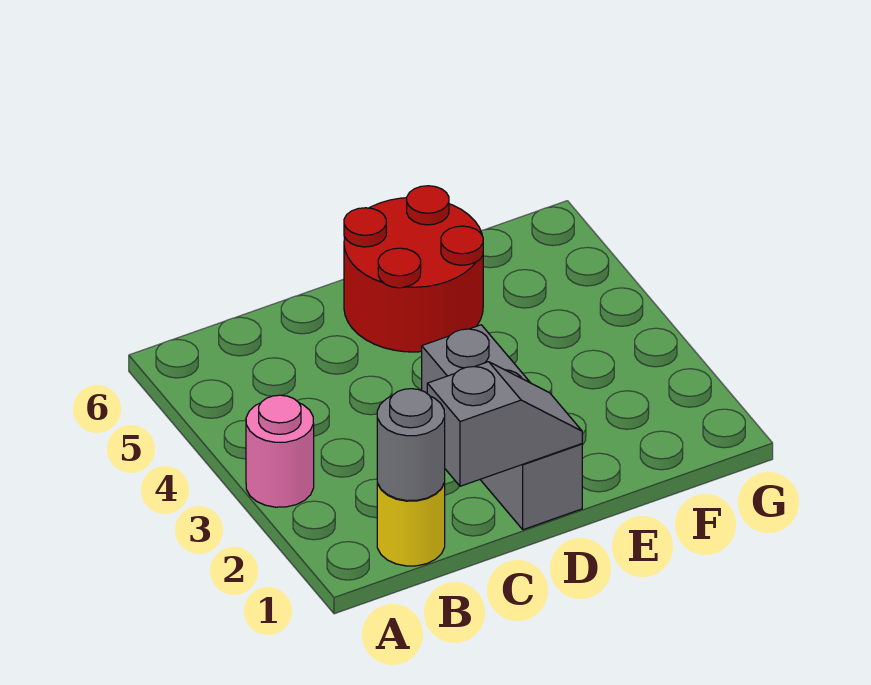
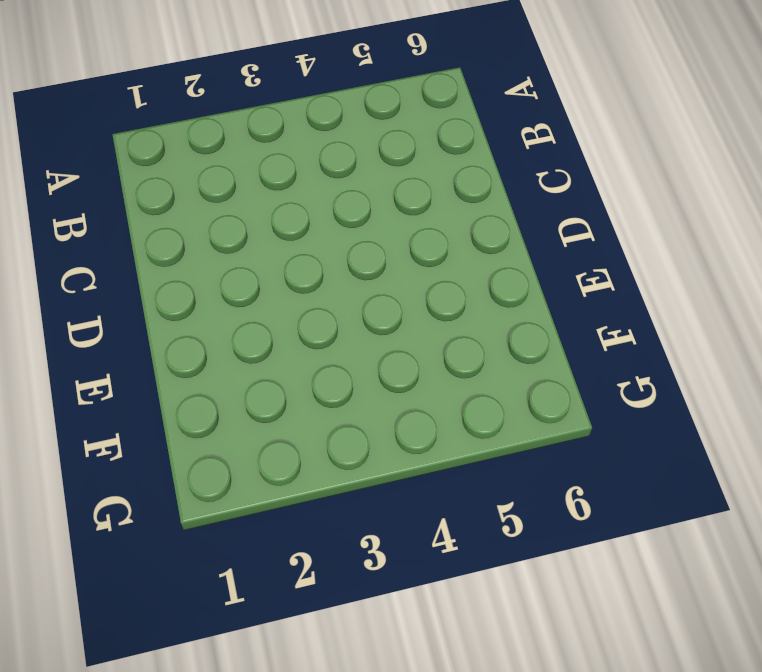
none -> pink 1x1 round brick [246,395,314,507]
none -> yellow 1x1 round brick [377,482,445,566]

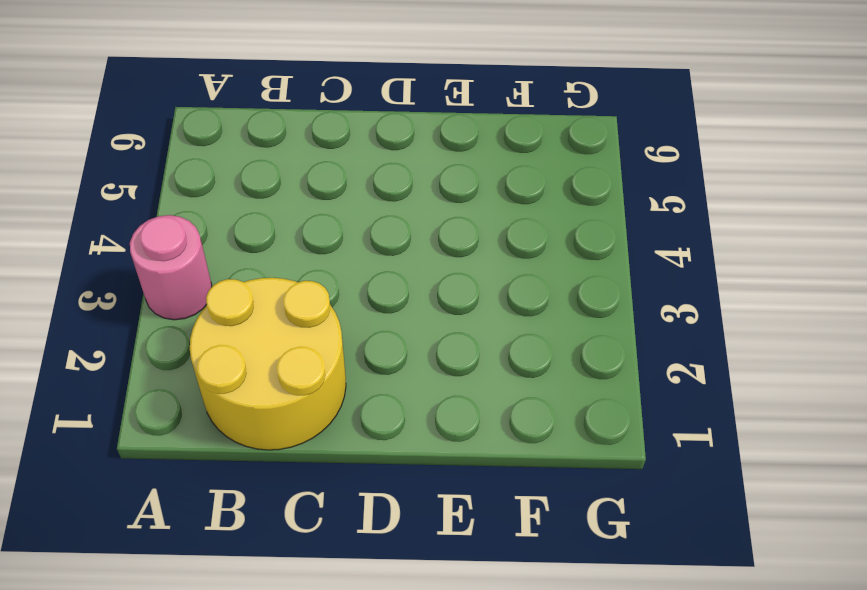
yellow 2x2 round brick [190,278,346,450] -> yellow 1x1 round brick [377,482,445,566]
none -> grey 1x3 brick [422,325,582,530]
none -> red 2x2 round brick [344,186,483,352]

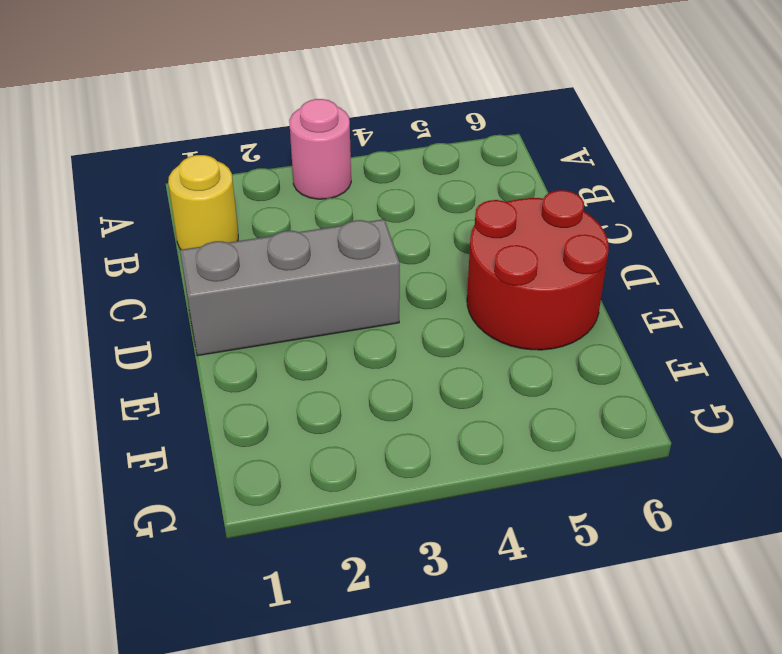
none -> grey 1x1 round brick [377,389,445,501]
none -> grey 1x2 slope [427,362,582,486]

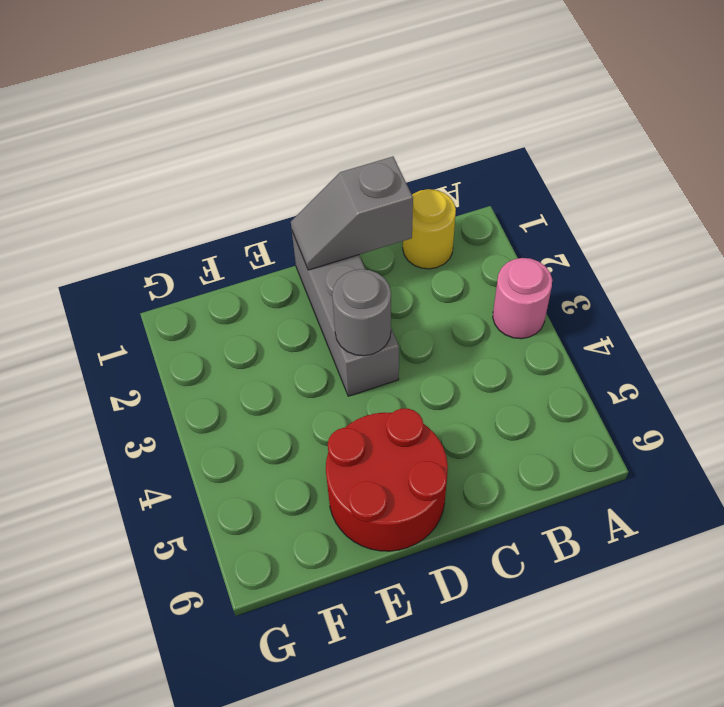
grey 1x1 round brick [332,269,391,356] -> grey 1x1 round brick moved to [377,389,445,501]

